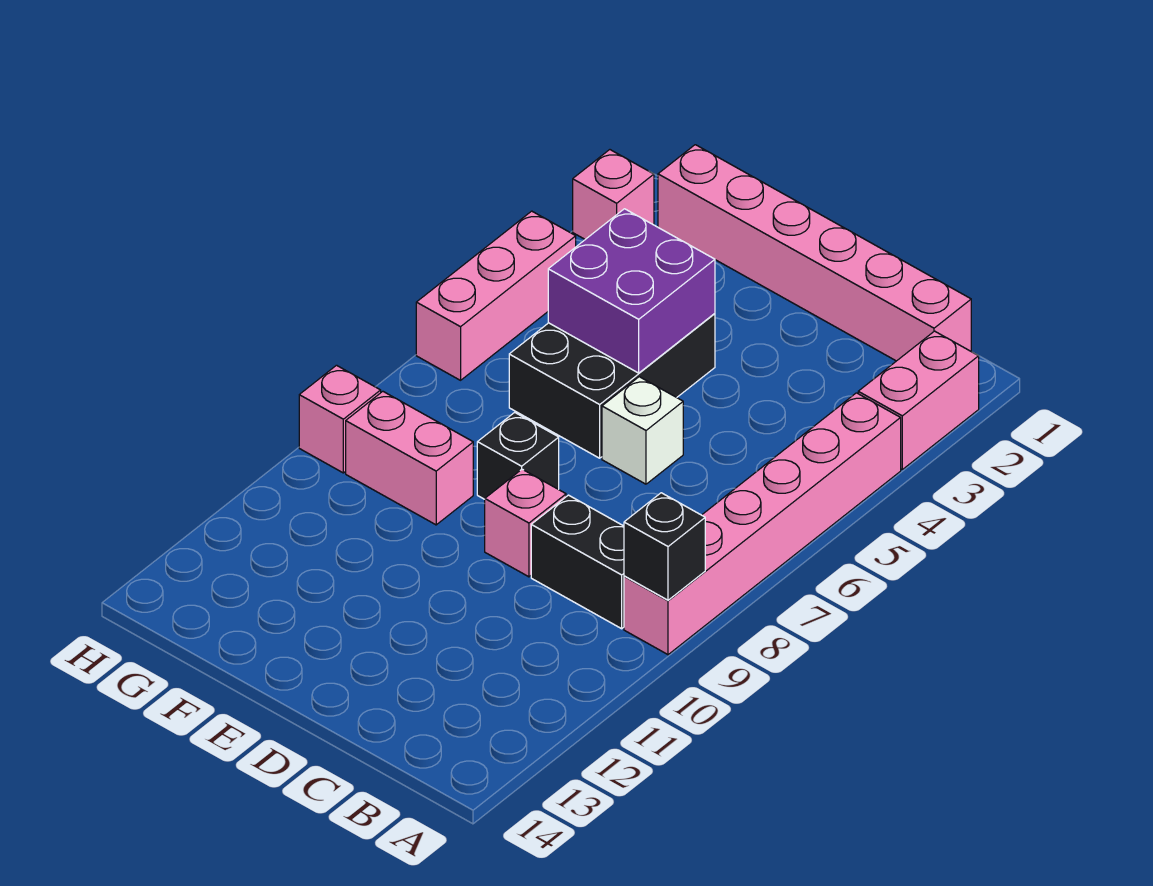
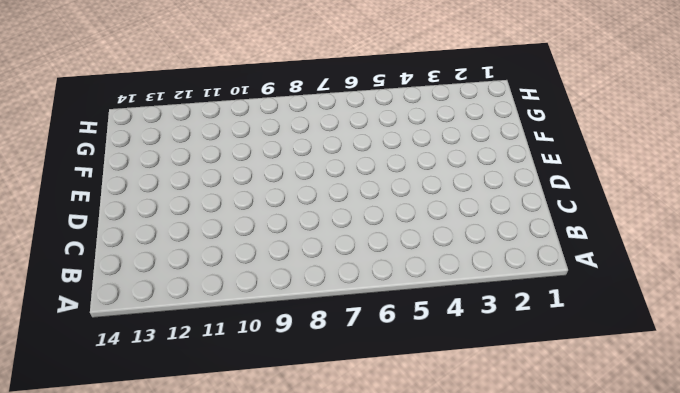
none -> pink 1x2 brick [858,331,979,469]
none -> pink 1x6 brick [624,393,901,655]
none -> pink 1x6 brick [658,145,971,361]

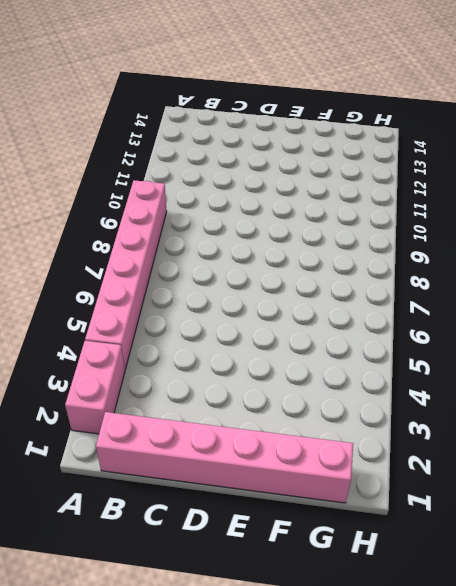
none -> black 1x2 brick [531,495,624,629]
none -> white 1x1 brick [602,377,683,484]
none -> pink 1x1 brick [485,469,566,577]

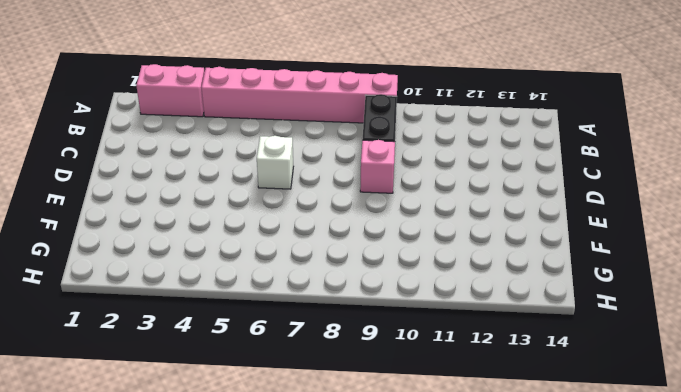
none -> pink 1x6 brick [658,145,971,361]
none -> black 2x3 brick [509,314,715,458]
none -> black 1x1 brick [477,412,559,499]

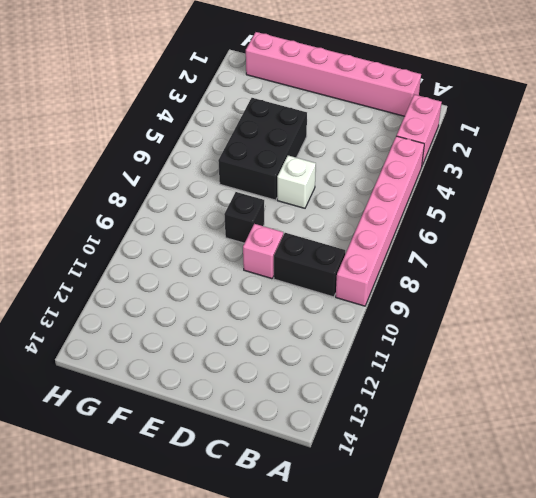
none -> pink 1x2 brick [346,391,473,525]
none -> pink 1x1 brick [573,150,654,239]
none -> pink 1x3 brick [416,211,576,380]

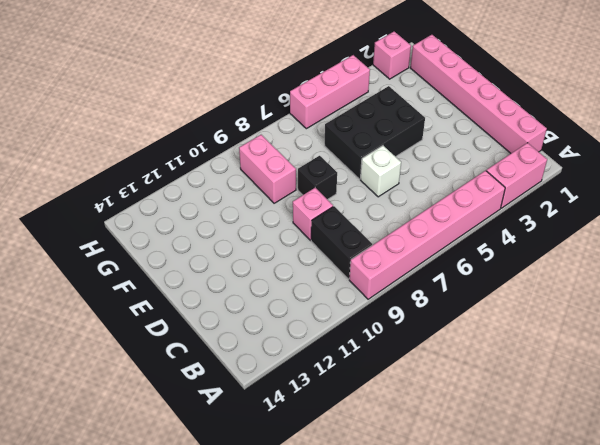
none -> pink 1x1 brick [299,365,381,473]
none -> black 1x1 brick [624,493,705,600]
none -> purple 2x2 brick [548,209,715,373]

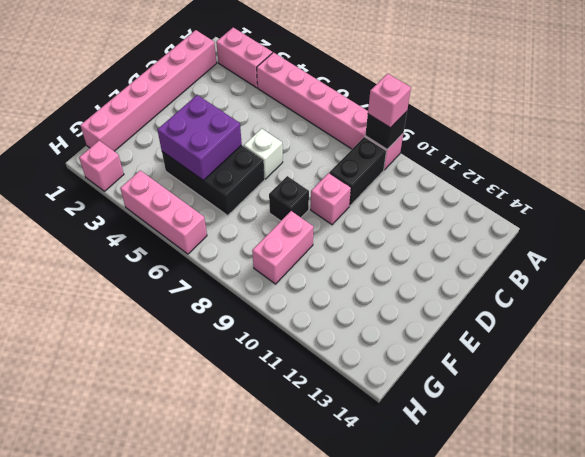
pink 1x1 brick [368,74,411,128] -> pink 1x1 brick moved to [299,365,381,473]

